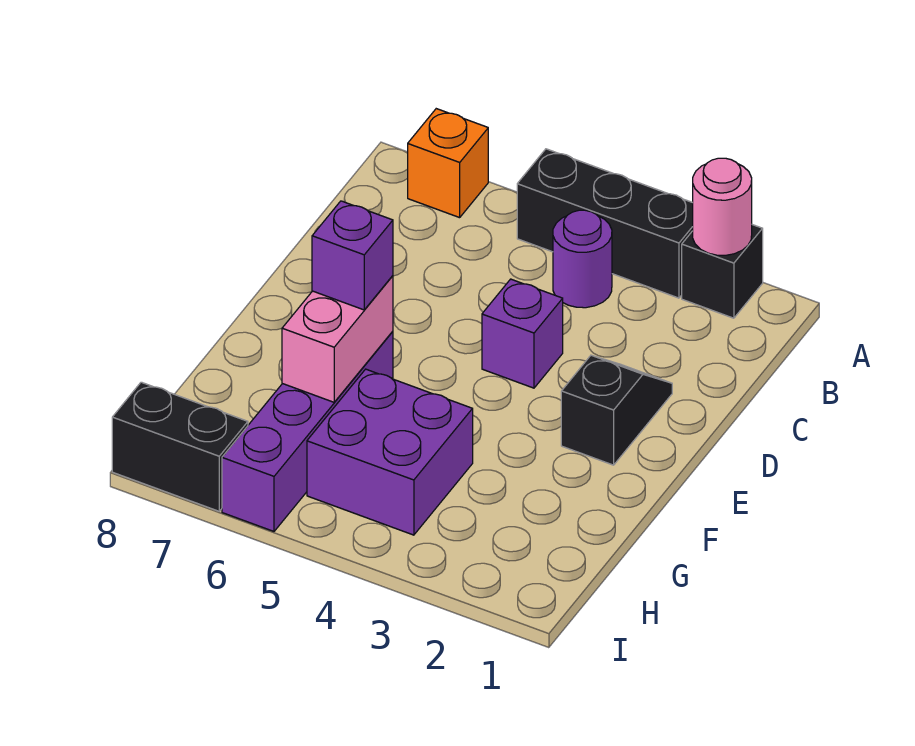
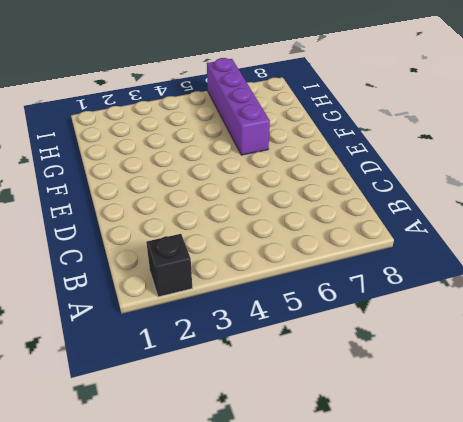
none -> black 1x3 brick [517,149,693,298]
none -> orange 1x1 brick [408,109,488,218]
none -> purple 1x1 round brick [553,210,612,308]

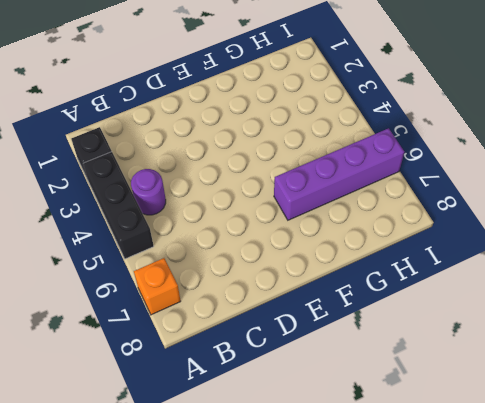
none -> black 1x2 slope [561,355,672,465]
none -> purple 1x1 brick [482,279,563,388]
none -> purple 2x2 brick [307,369,473,535]

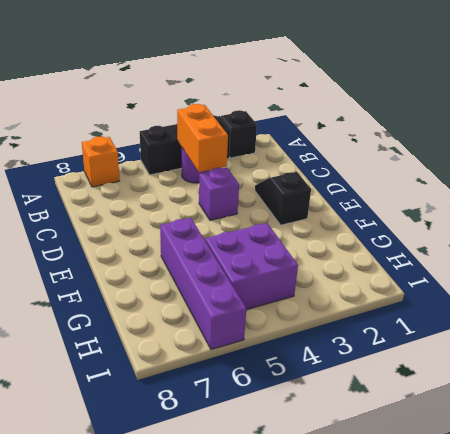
orange 1x2 brick [177,104,228,172] -> none
none -> black 1x2 brick [112,382,248,511]
none -> pink 1x1 round brick [693,158,752,255]
none -> pink 1x2 brick [282,276,393,402]

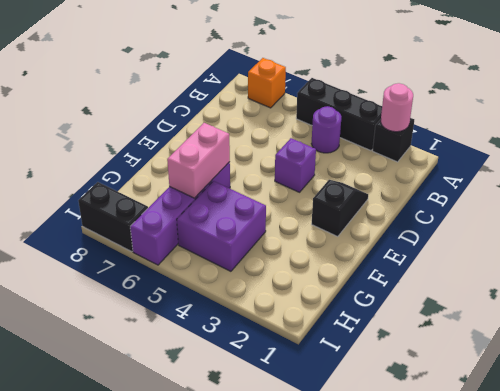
none -> purple 1x1 brick [312,201,393,310]

